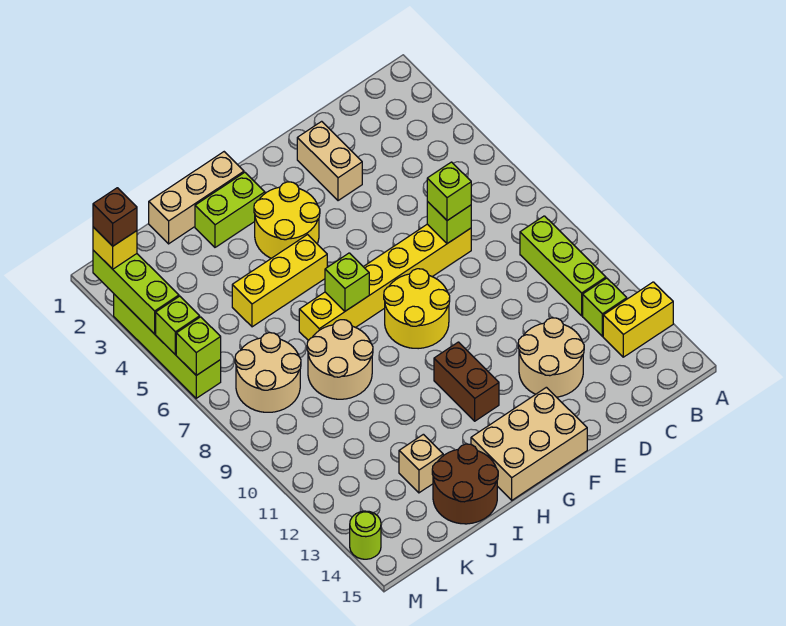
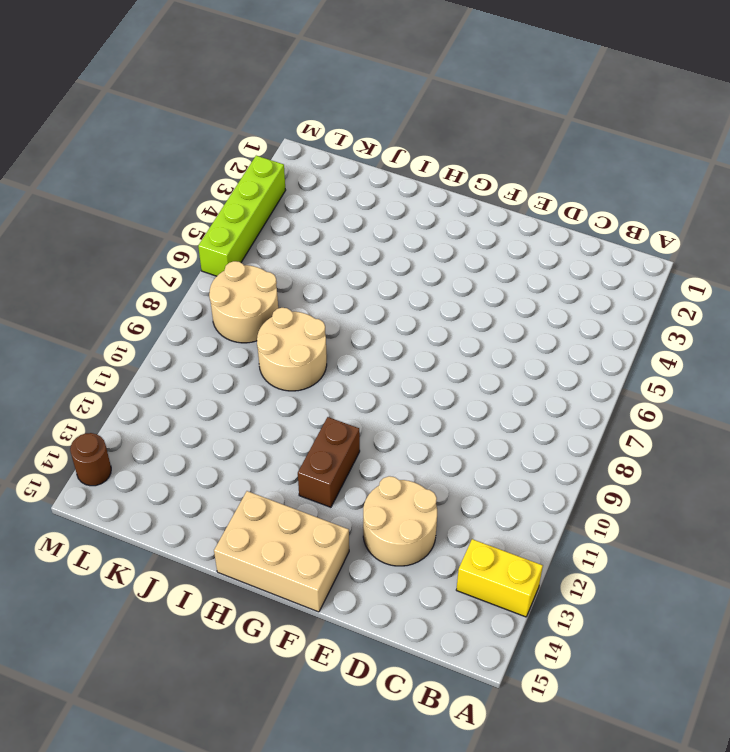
brown 1x1 round brick [70,433,111,486] -> lime 1x1 round brick [350,511,381,559]
none -> lime 1x3 brick [520,216,606,316]
none -> lime 1x1 brick [583,278,627,336]
none -> yellow 1x6 brick [299,224,471,341]

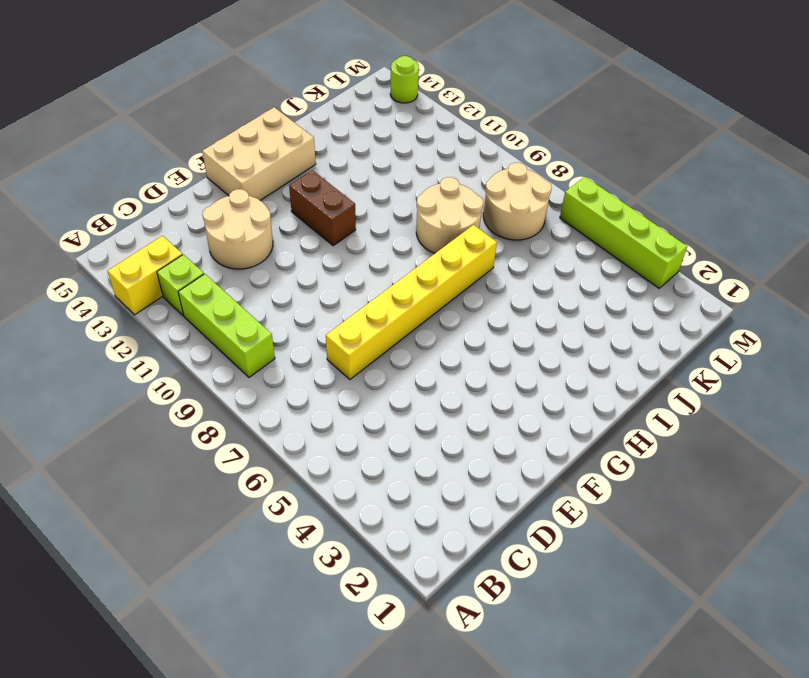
none -> tan 1x2 brick [297,121,362,201]
none -> yellow 2x2 round brick [384,269,450,349]
none -> yellow 2x2 round brick [254,182,320,258]

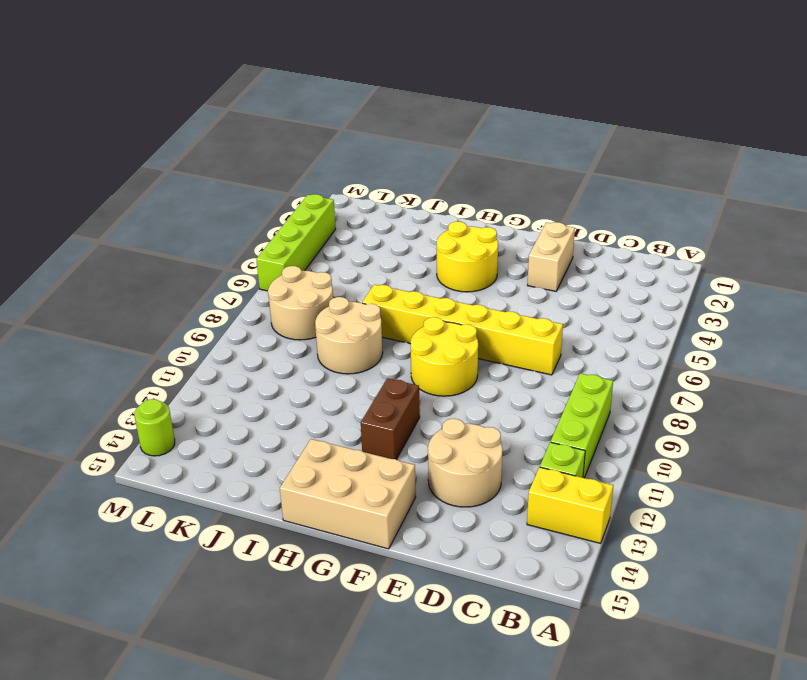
none -> tan 1x3 brick [149,152,244,244]
none -> lime 1x2 brick [195,172,265,247]
none -> yellow 1x3 brick [232,235,327,327]

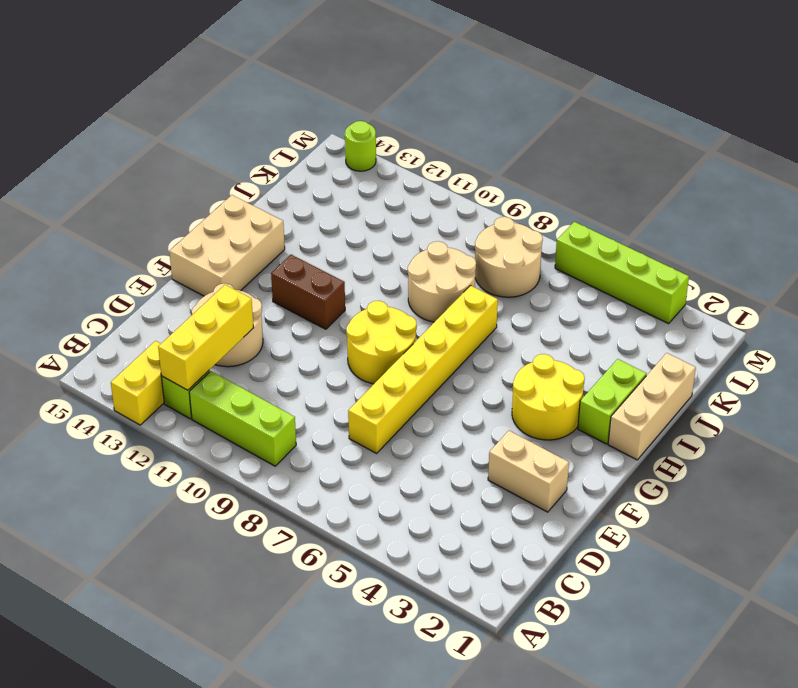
yellow 1x3 brick [158,285,253,390] -> yellow 1x3 brick moved to [232,235,327,327]
none -> brown 2x2 round brick [432,444,498,524]
none -> tan 1x1 brick [399,434,443,493]
none -> lime 1x1 brick [427,201,471,244]

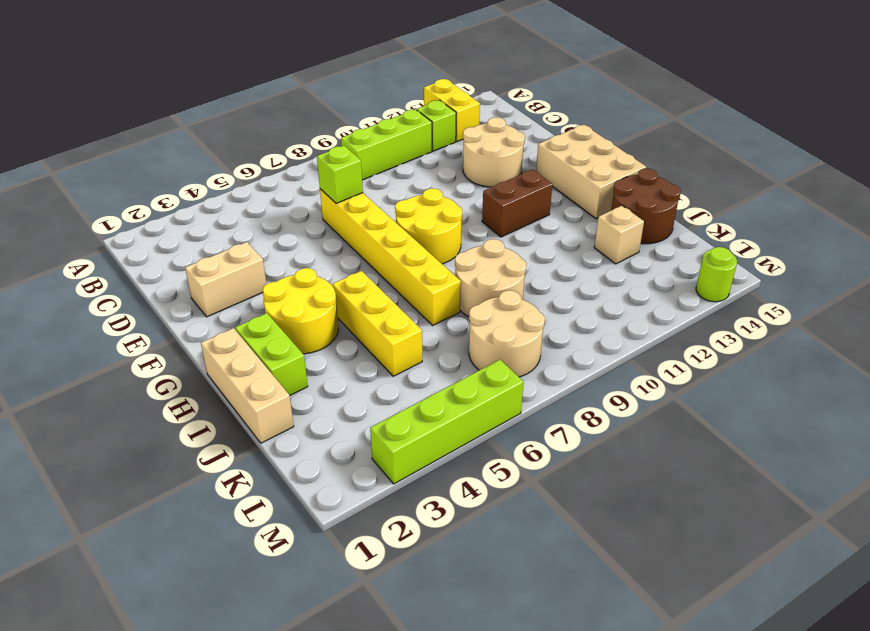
none -> lime 1x1 brick [325,253,369,311]
none -> lime 1x3 brick [93,250,179,334]
none -> lime 1x1 brick [156,296,200,355]

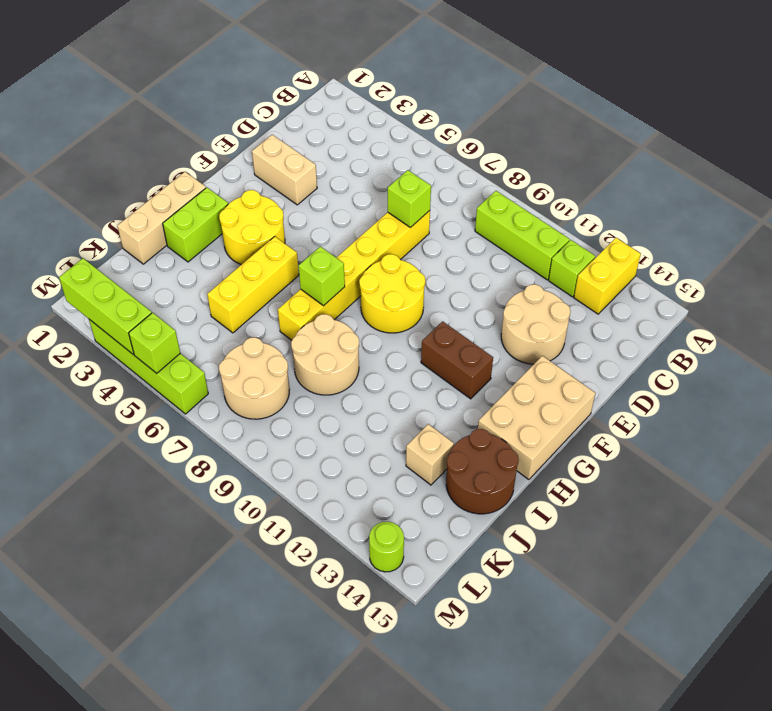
none -> lime 1x1 brick [176,317,221,375]
none -> lime 1x1 brick [427,162,471,221]
none -> yellow 1x1 brick [93,227,137,269]

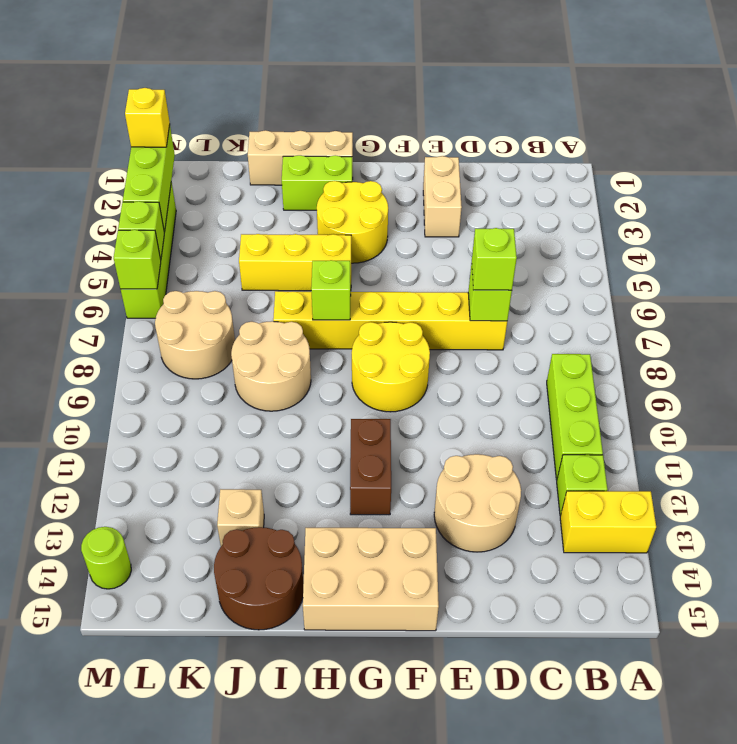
none -> brown 1x1 brick [93,188,137,246]

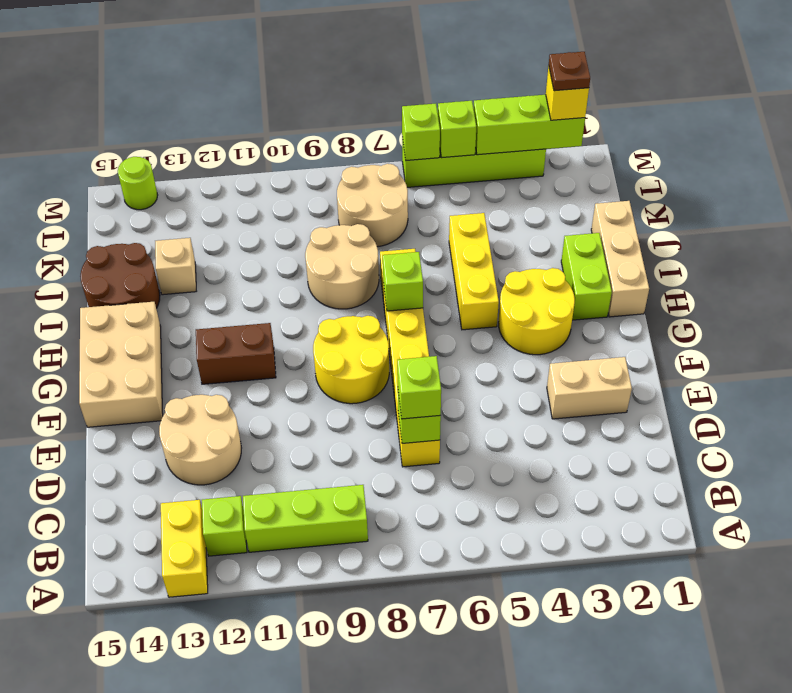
brown 1x1 plate [549,52,590,91] -> brown 1x1 brick [93,188,137,246]

